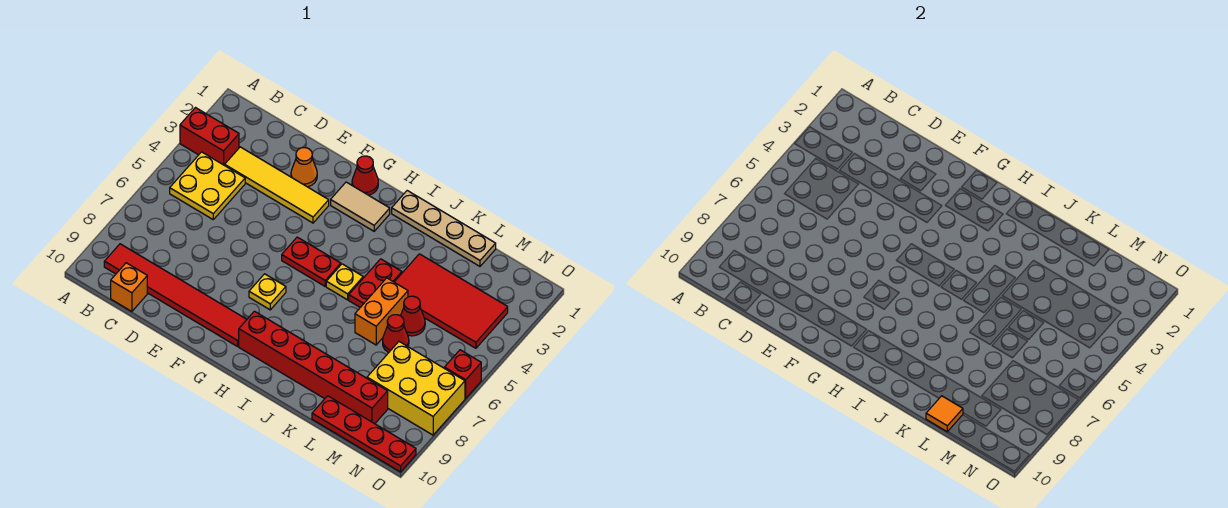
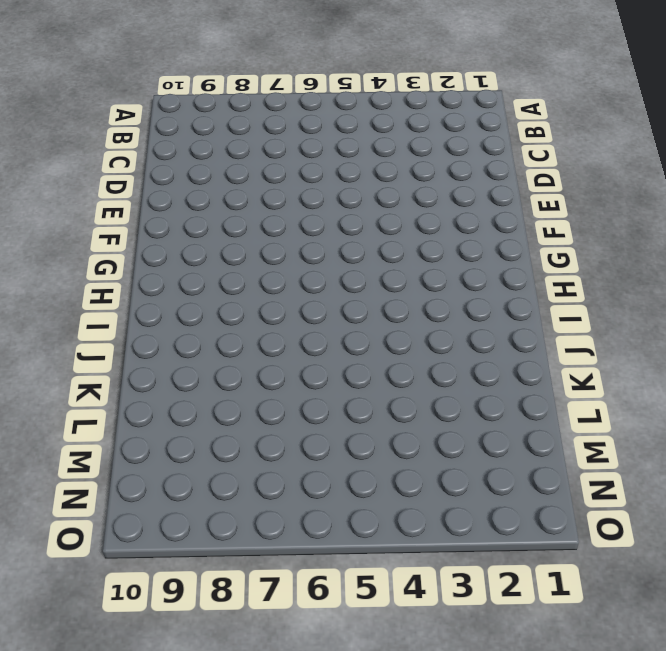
none -> red 1x2 brick [180,108,239,165]
none -> yellow 2x2 plate [170,152,245,219]
none -> red 1x6 tile [104,244,247,346]

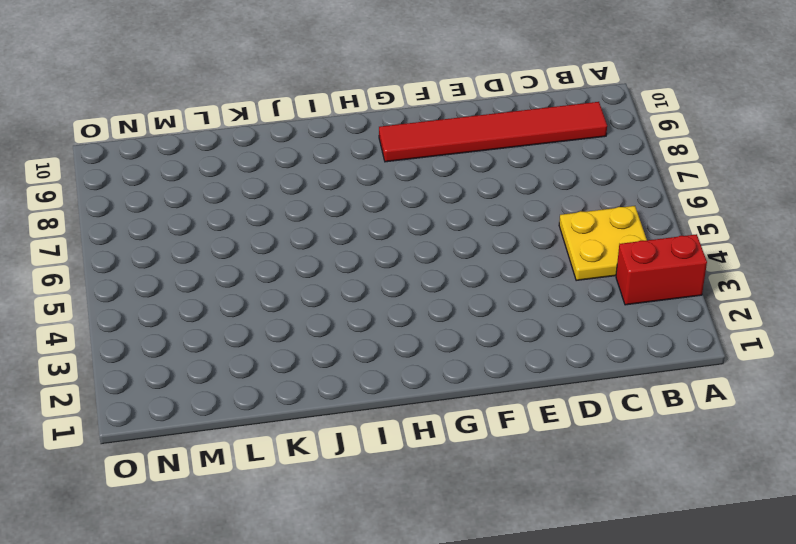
none -> yellow 1x4 tile [225,147,329,223]
none -> orange 1x1 brick [111,263,147,312]
none -> orange 1x1 cone [291,148,317,187]

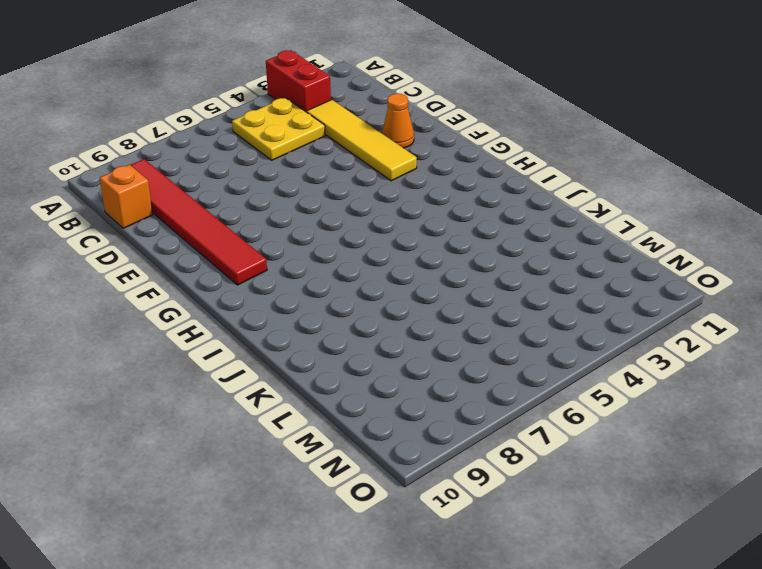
none -> red 1x1 cone [352,156,378,195]
none -> tan 1x2 tile [331,182,390,231]
none -> red 1x2 plate [282,237,341,286]

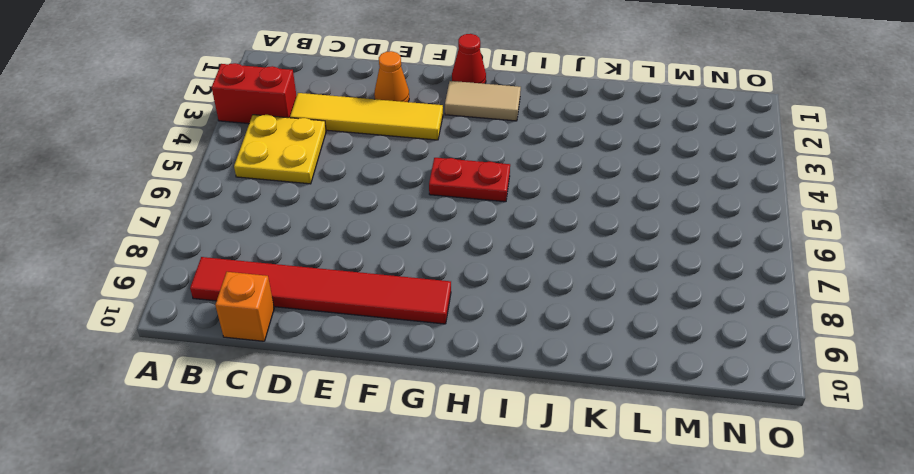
none -> yellow 1x1 plate [249,274,286,310]
none -> red 1x6 brick [239,311,388,424]
none -> tan 1x4 plate [392,191,496,266]

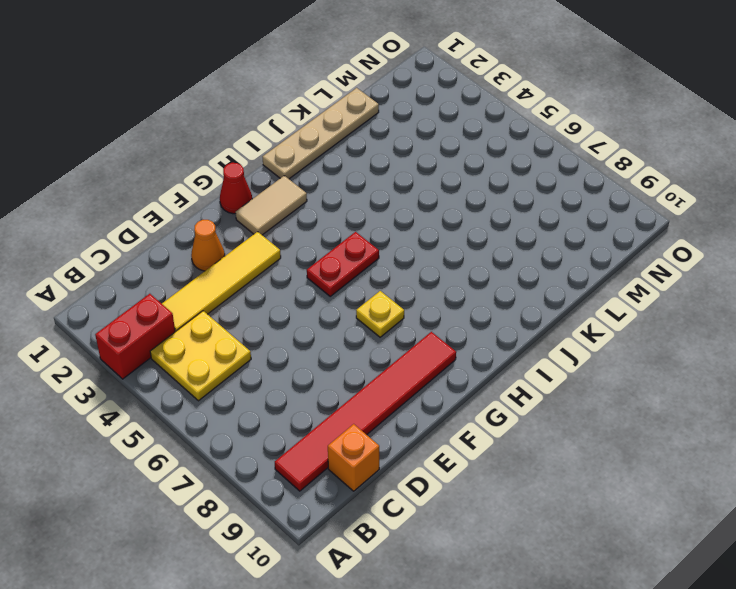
none -> red 1x6 brick [239,311,388,424]
none -> yellow 1x1 plate [326,264,363,300]
none -> red 1x2 plate [349,259,402,307]

